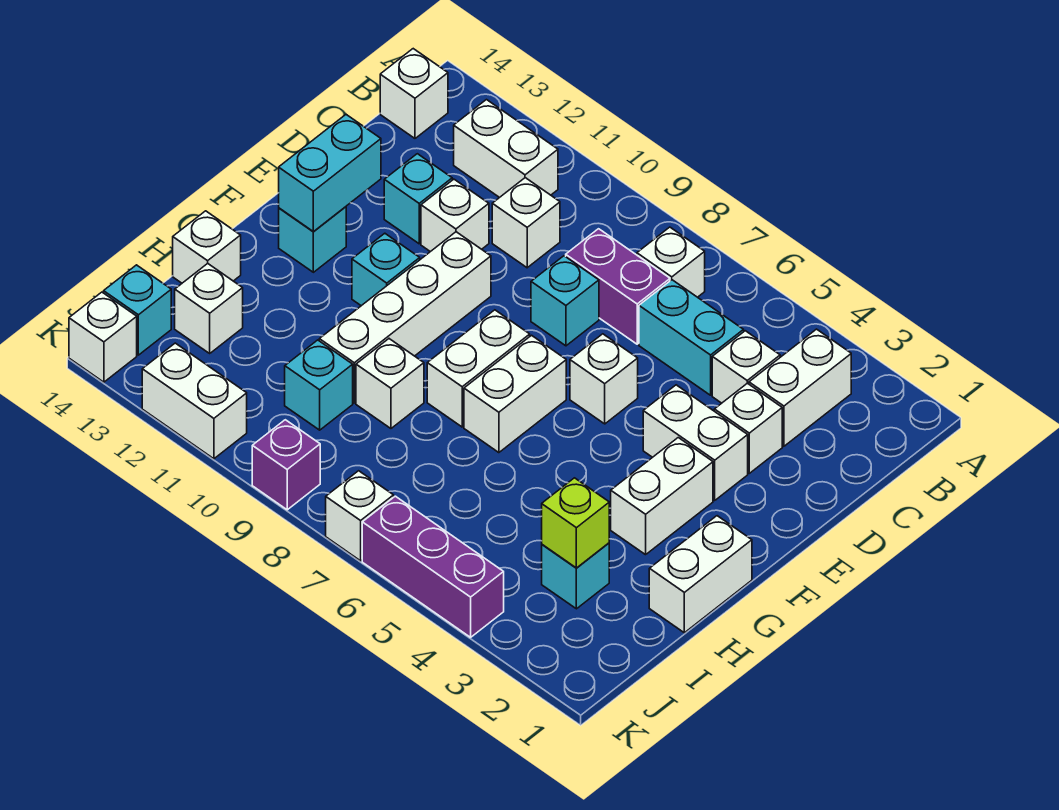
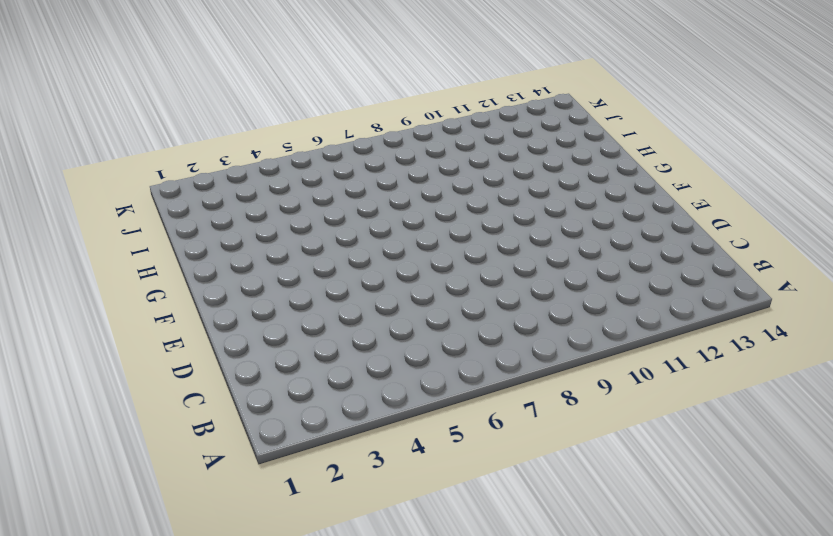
none -> white 1x2 brick [749,329,851,446]
none -> white 1x1 brick [637,227,705,297]
none -> white 1x2 brick [454,100,558,198]
none -> white 1x1 brick [380,49,448,138]

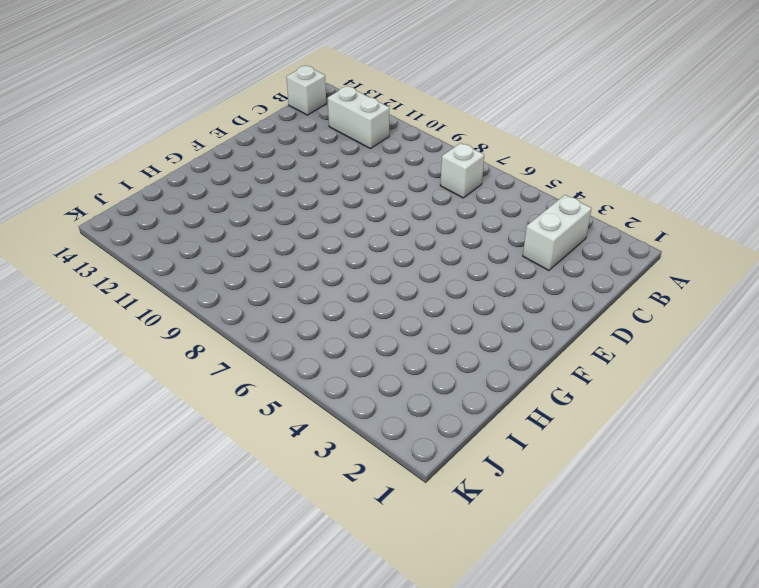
none -> white 1x1 brick [712,331,780,403]
none -> cyan 1x2 brick [639,280,744,395]
none -> purple 1x2 brick [566,229,670,344]
none -> white 1x1 brick [492,178,560,268]

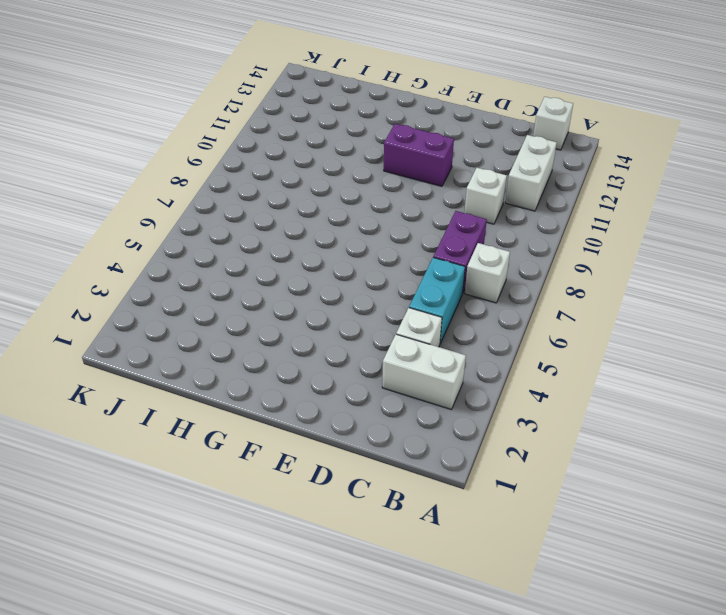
purple 1x2 brick [384,124,454,186] -> cyan 1x1 brick [352,233,420,306]
none -> white 1x1 brick [714,383,782,473]
none -> cyan 1x1 brick [531,256,599,346]
none -> white 1x1 brick [421,179,489,252]
none -> cyan 1x1 brick [384,154,452,244]

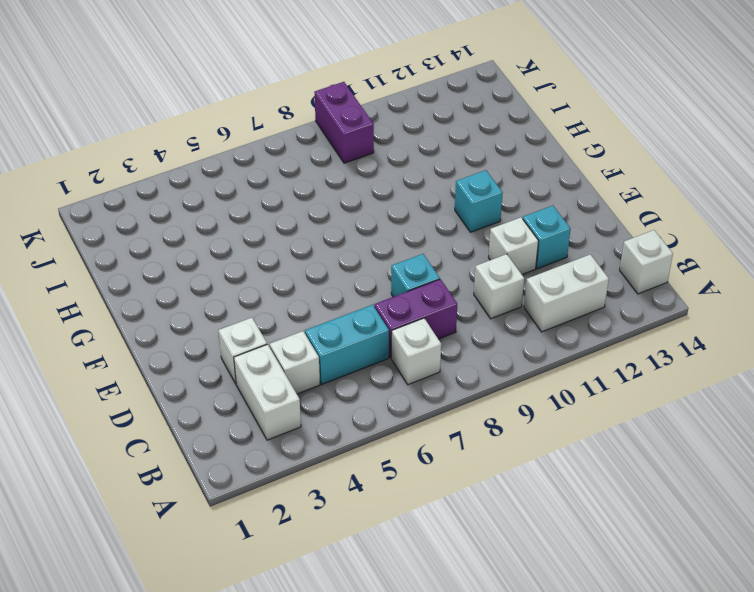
purple 1x2 brick [314,82,374,163] -> purple 1x1 brick [252,420,320,510]
none -> white 1x2 brick [643,385,748,500]
none -> white 1x1 brick [570,334,638,424]
none -> white 1x4 brick [319,232,491,403]
none -> white 1x2 brick [611,438,713,555]

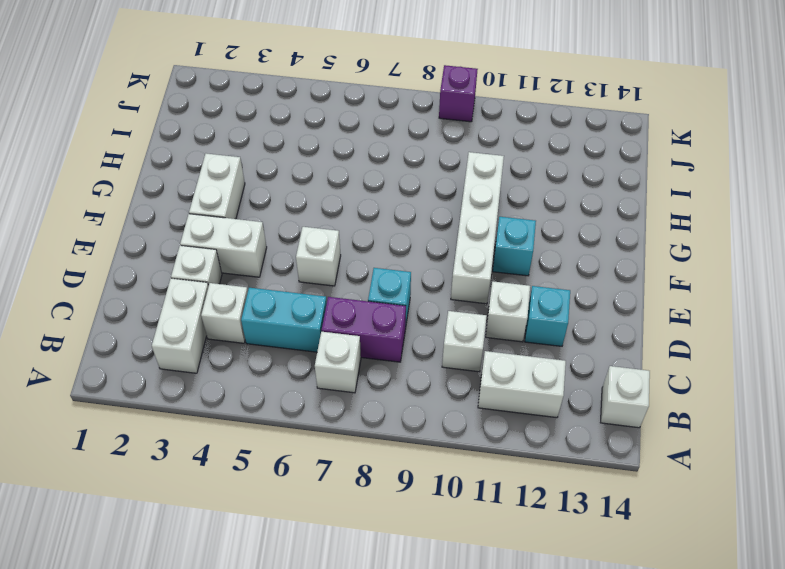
none -> white 1x2 brick [464,335,566,453]
none -> white 1x2 brick [427,310,530,427]
none -> cyan 1x1 brick [279,207,346,272]
none -> white 1x2 brick [649,516,752,633]

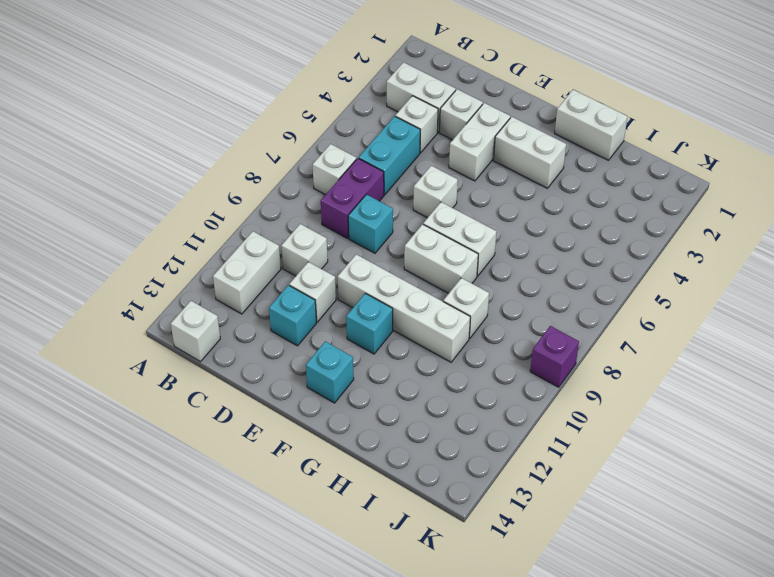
none -> white 1x1 brick [173,211,241,283]
none -> cyan 1x1 brick [542,543,609,609]
none -> cyan 1x1 brick [285,340,353,430]
none -> white 1x1 brick [175,264,243,353]

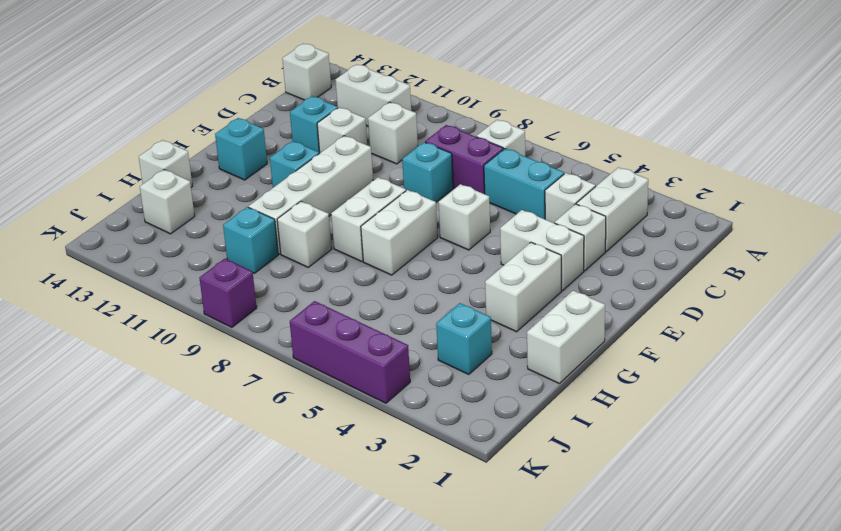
none -> cyan 1x1 brick [104,265,171,355]
none -> white 1x1 brick [326,471,394,561]
none -> white 1x2 brick [142,343,247,459]
none -> white 1x1 brick [69,292,137,382]

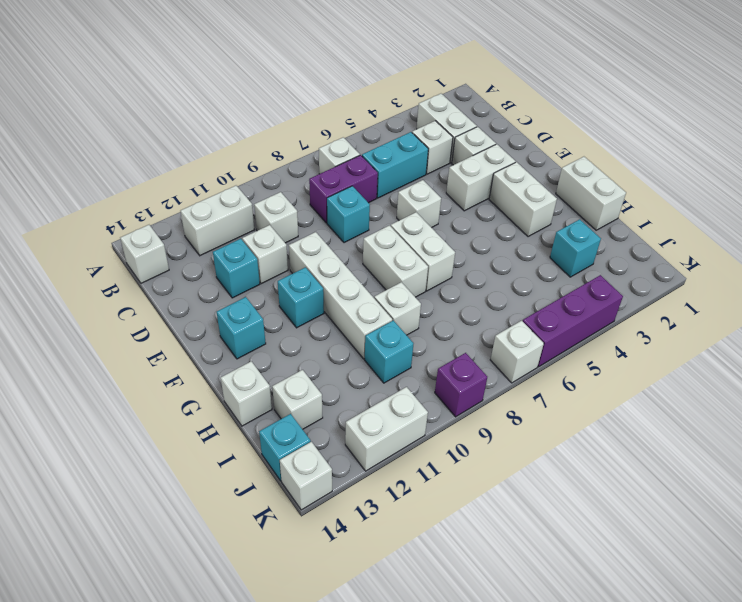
none -> cyan 1x2 brick [279,115,381,231]
none -> lime 1x1 brick [542,478,609,568]

